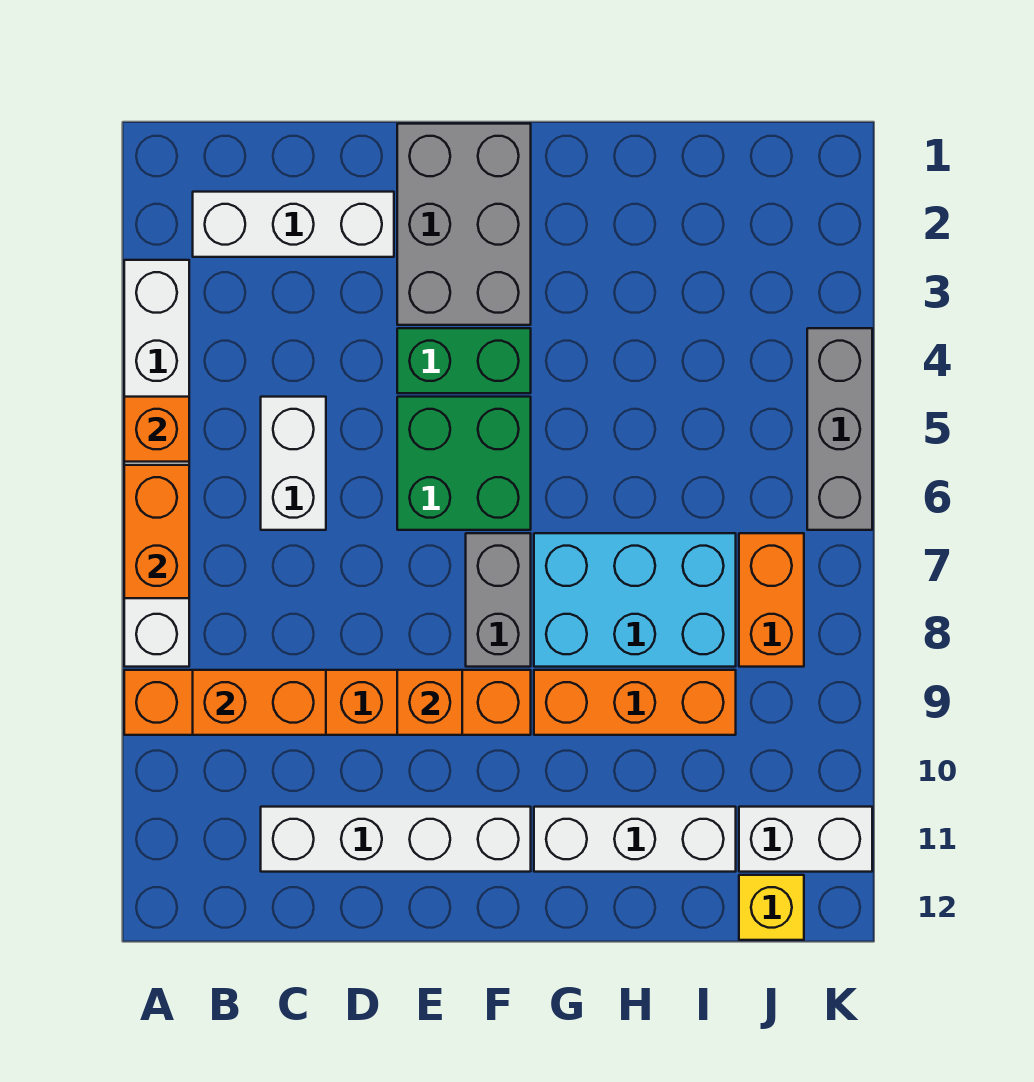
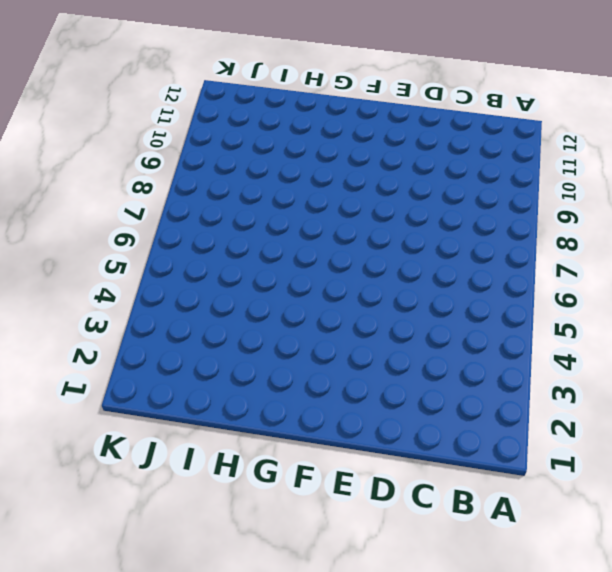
none -> white 1x6 brick [124,260,189,667]
none -> orange 1x6 brick [124,670,531,735]
none -> white 1x3 brick [193,192,394,257]

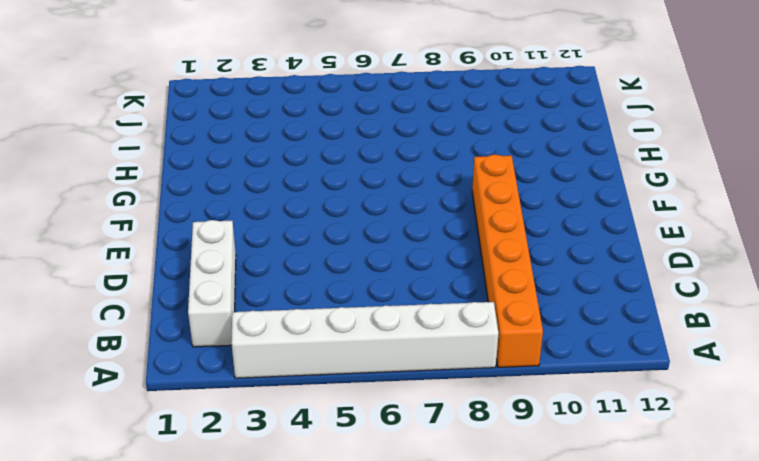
none -> white 1x2 brick [261,397,326,530]
none -> white 1x4 brick [261,807,531,872]
none -> grey 2x3 brick [397,124,531,325]

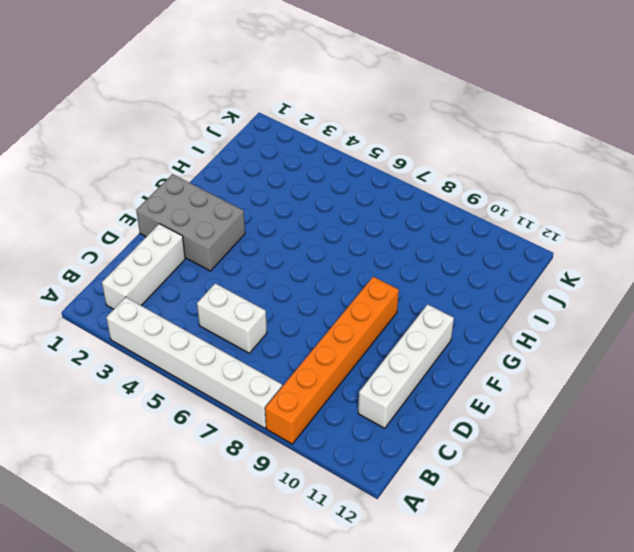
none -> green 1x2 brick [397,328,531,393]
none -> green 2x2 brick [397,397,531,530]
none -> grey 1x2 brick [466,533,531,667]

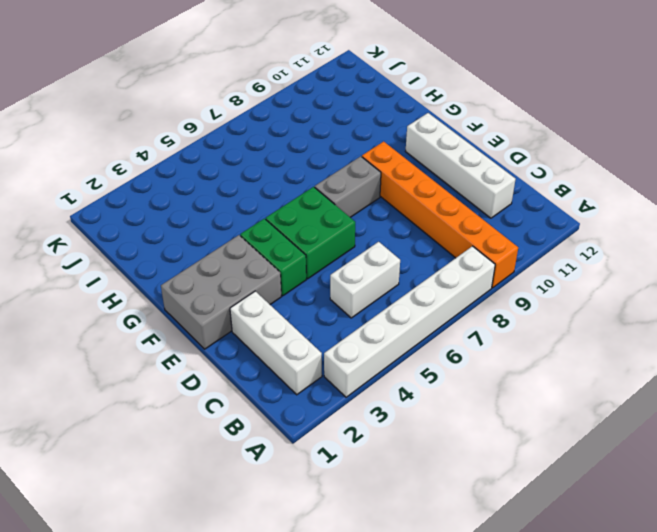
none -> cyan 2x3 brick [534,533,736,667]
none -> orange 1x3 brick [534,670,736,735]
none -> white 1x3 brick [534,807,736,872]

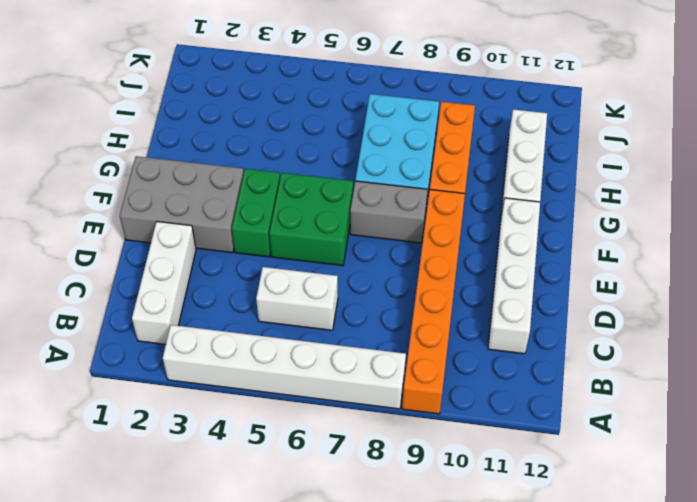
none -> orange 1x2 brick [739,533,804,667]
none -> white 1x2 brick [739,807,872,872]
none -> yellow 1x1 brick [739,875,804,940]

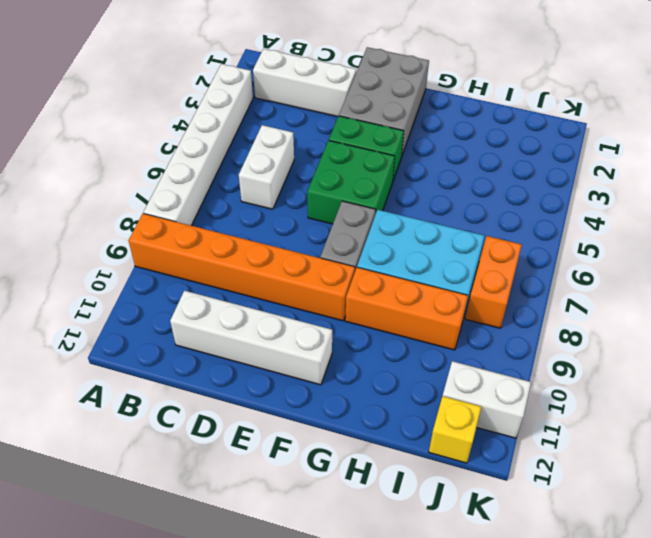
none -> white 1x3 brick [534,807,736,872]
none -> grey 1x3 brick [807,328,872,530]
none -> orange 1x1 brick [124,397,189,462]

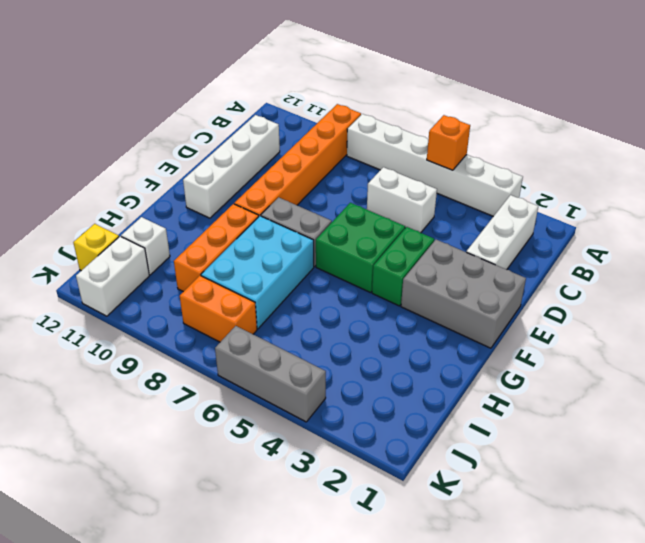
white 1x1 brick [121,217,170,275] -> white 1x3 brick [534,807,736,872]
none -> orange 1x2 brick [124,465,189,598]
none -> orange 1x2 brick [193,670,326,735]
none -> orange 1x1 brick [397,670,462,735]

